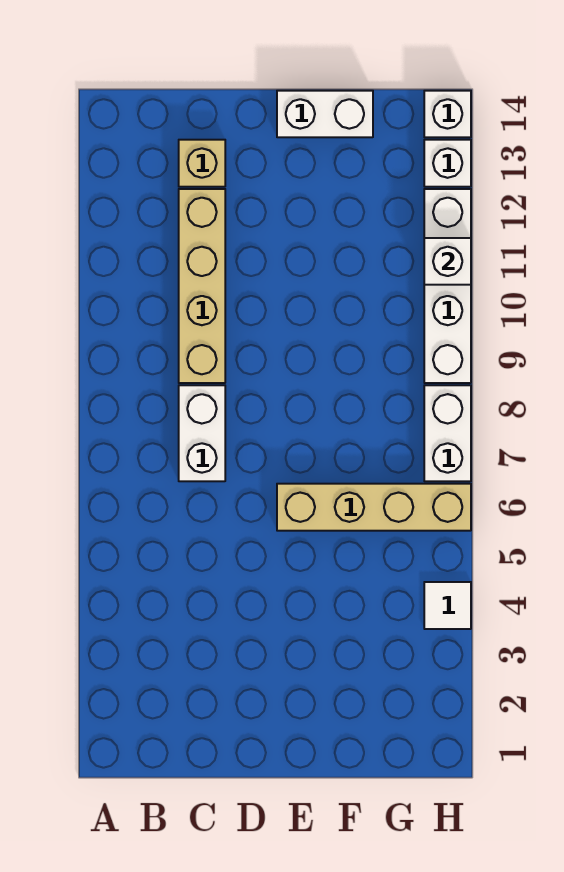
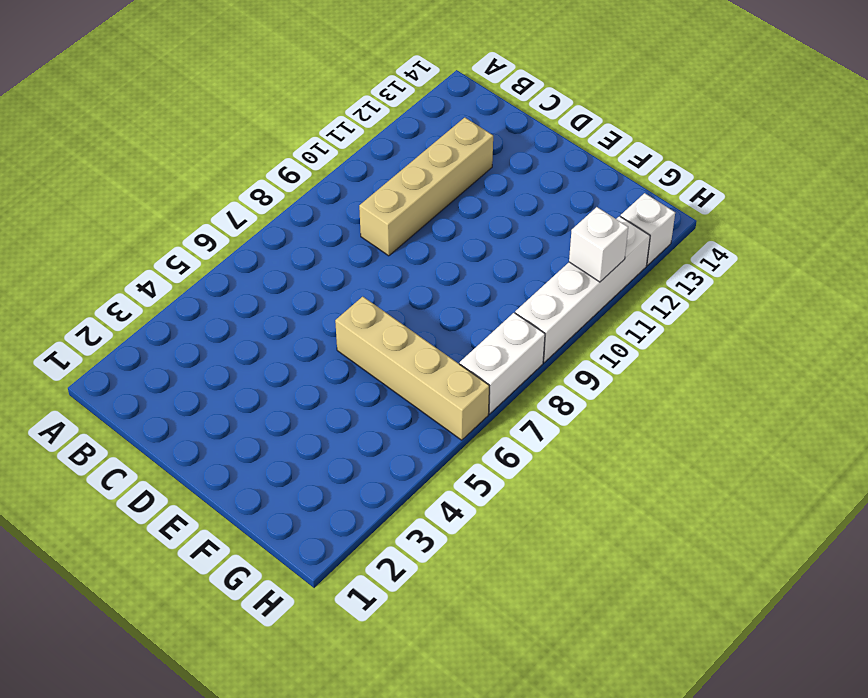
none -> white 1x2 brick [179,385,225,481]
none -> tan 1x1 brick [179,140,225,187]

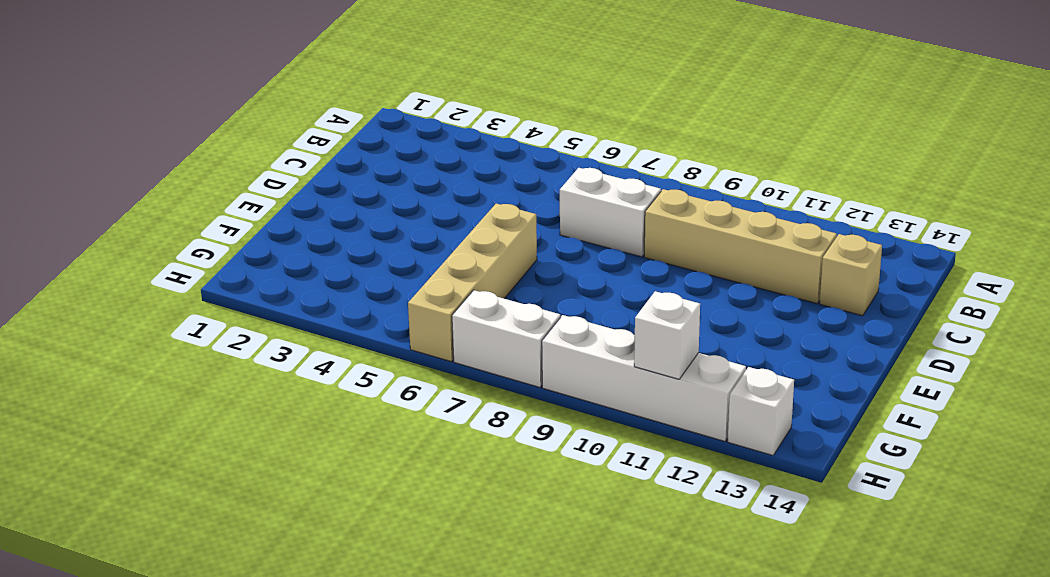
none -> white 1x2 brick [277,91,373,137]
none -> white 1x1 tile [424,582,471,629]

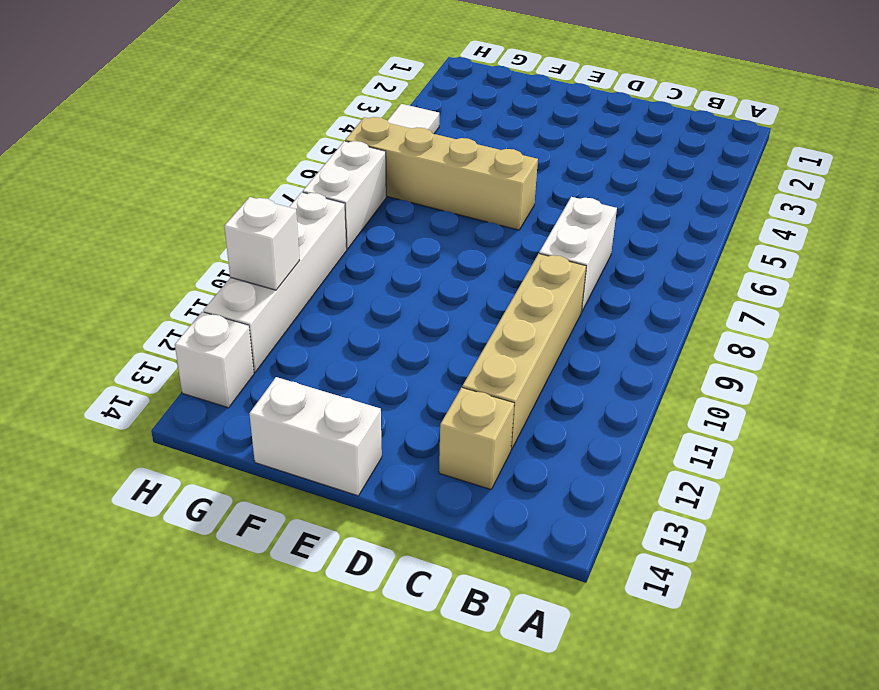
none -> white 1x1 brick [424,91,471,137]

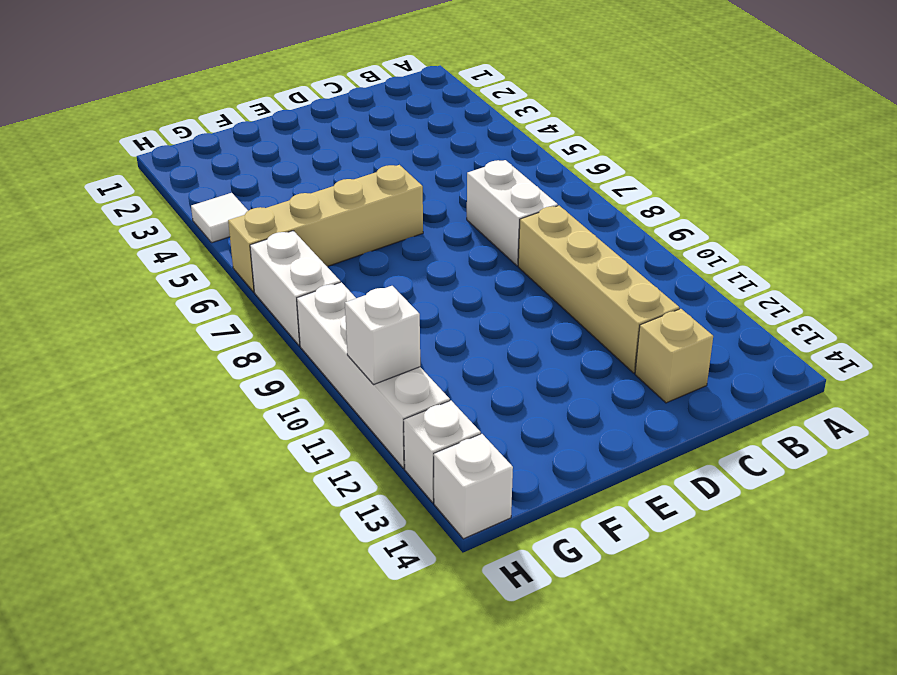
none -> white 1x2 brick [277,91,373,137]

